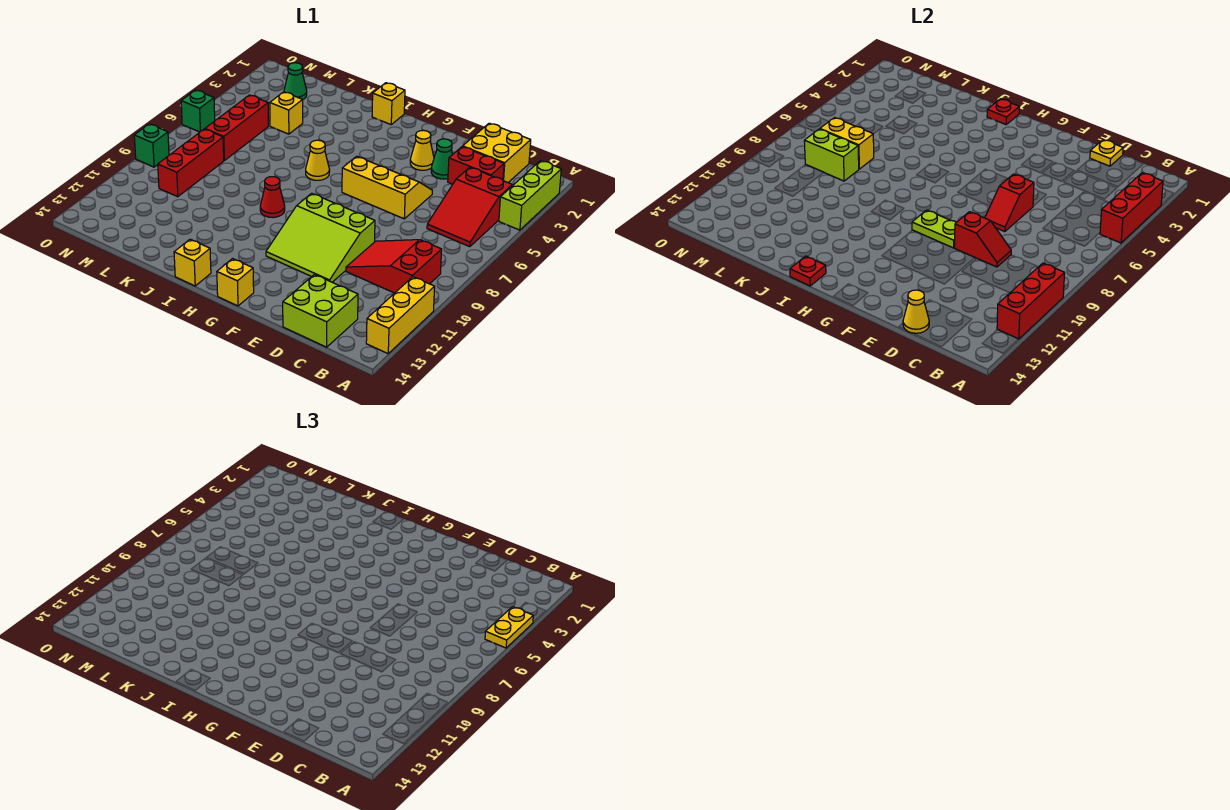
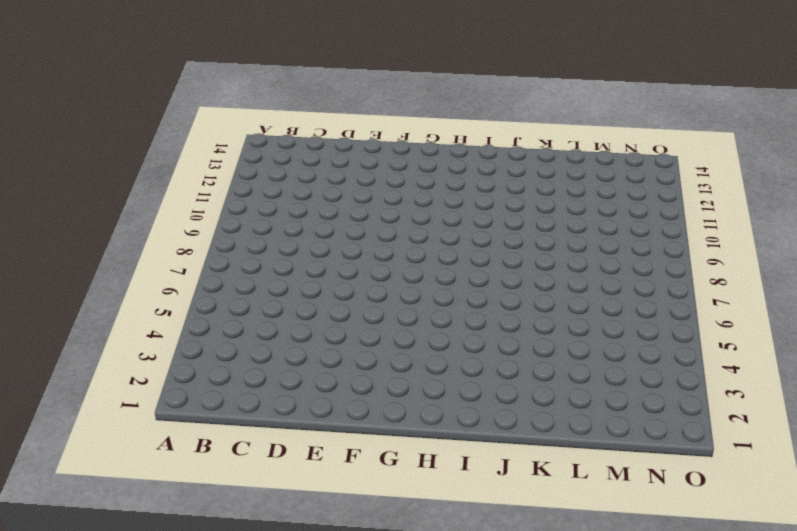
none -> lime 1x3 brick [499,161,561,230]
none -> yellow 1x3 brick [366,277,435,354]
none -> red 2x3 slope [427,167,512,247]
none -> red 2x3 slope [346,240,442,293]

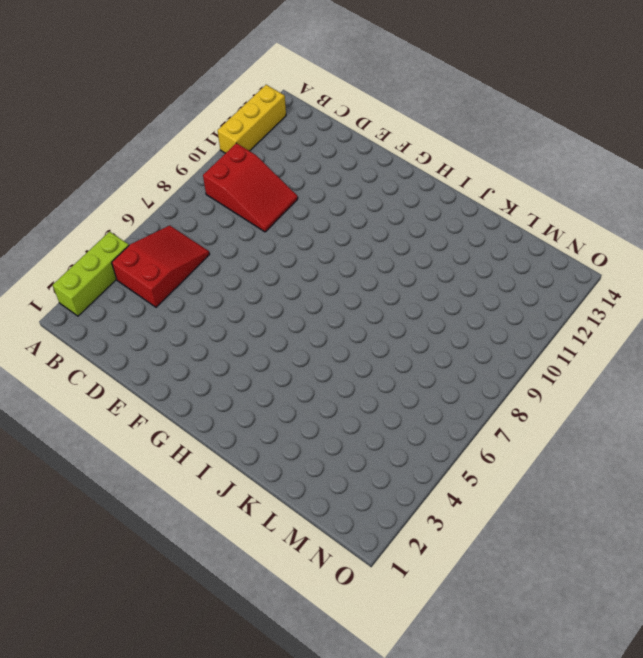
none -> yellow 2x2 brick [463,123,531,182]
none -> red 1x2 brick [448,147,504,184]
none -> lime 2x2 brick [283,274,358,347]
none -> green 1x1 cone [431,139,453,179]

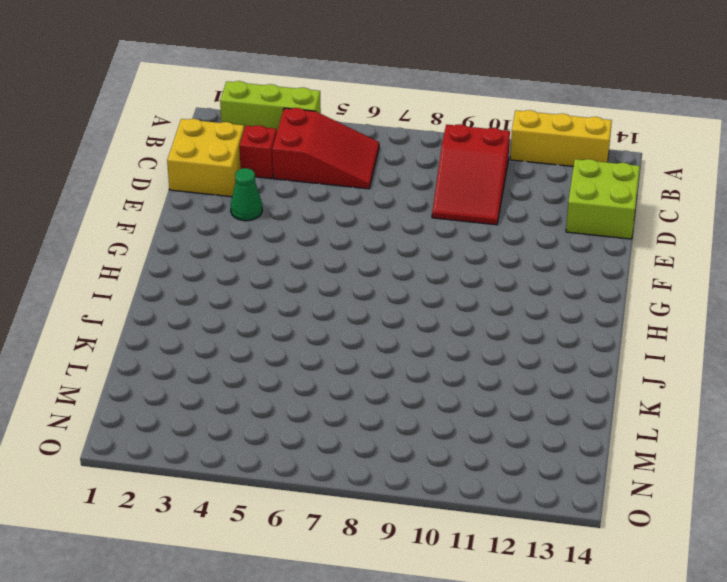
red 1x1 brick [240,125,277,179] -> red 1x2 brick [448,147,504,184]
none -> yellow 2x3 slope [342,156,432,219]
none -> lime 3x3 slope [266,193,375,282]
none -> yellow 1x1 cone [410,130,434,170]
none -> yellow 1x1 brick [217,259,254,306]

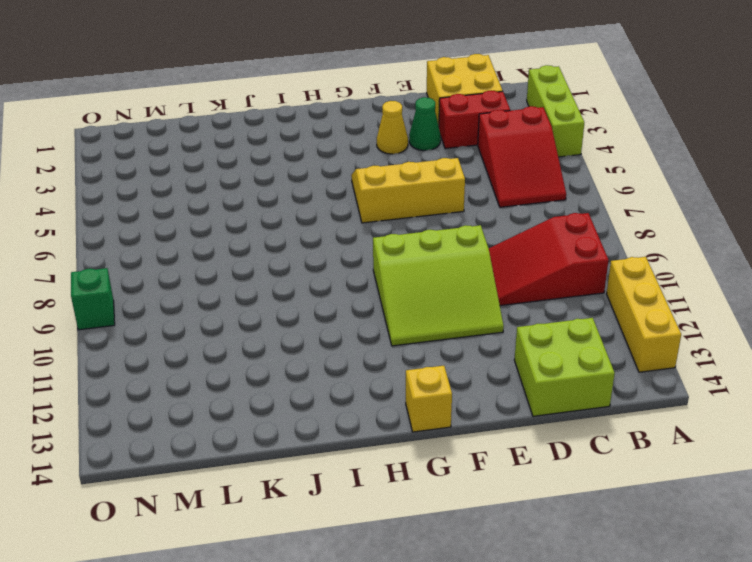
none -> yellow 1x1 brick [372,83,405,125]
none -> yellow 1x1 cone [306,140,330,180]
none -> red 1x1 cone [260,177,285,217]
none -> yellow 1x1 brick [174,239,211,286]

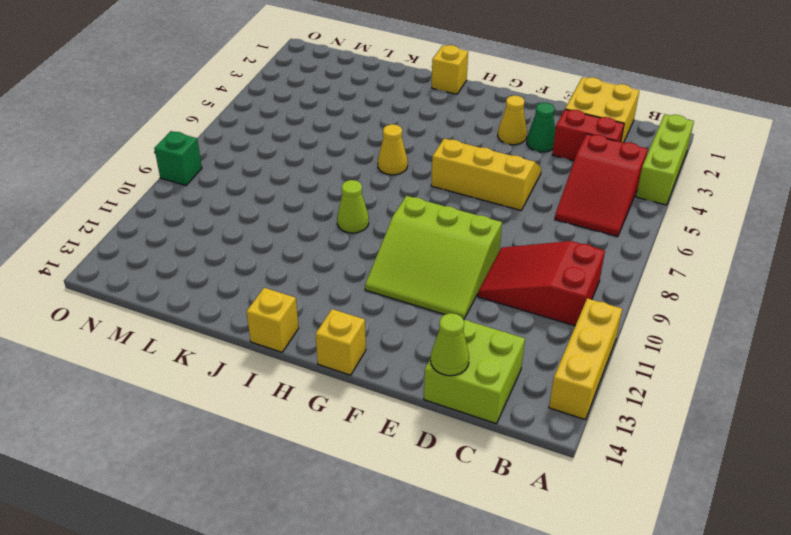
lime 1x1 cone [431,313,469,376] -> yellow 1x1 cone [903,290,929,333]
lime 1x1 cone [337,180,369,233] -> red 1x1 cone [260,177,285,217]
none -> yellow 1x1 brick [270,92,303,134]
none -> green 1x1 cone [284,63,307,100]
none -> red 1x3 brick [205,95,268,160]
none -> red 1x3 brick [158,129,224,197]

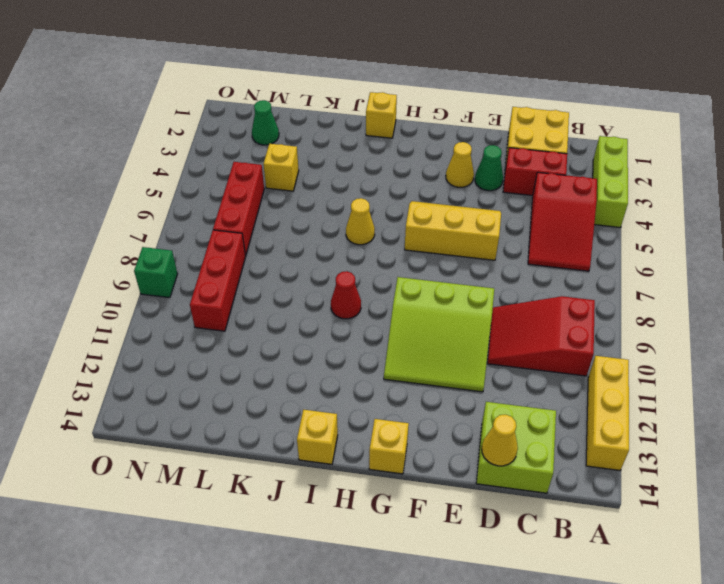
none -> green 1x1 brick [181,90,215,132]
none -> red 1x3 brick [1100,173,1163,243]
none -> red 1x3 brick [997,263,1065,339]
none -> yellow 1x1 plate [1090,140,1123,166]

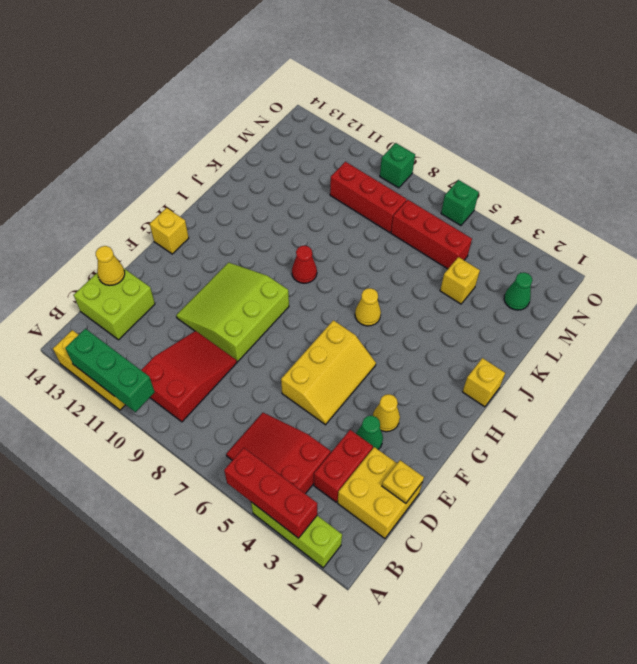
green 1x3 brick [65,329,155,412] -> red 1x3 brick [997,263,1065,339]
none -> yellow 1x1 brick [174,239,211,286]
none -> red 1x2 slope [955,212,1011,267]
none -> red 1x2 slope [985,174,1034,232]
none -> lime 1x2 plate [912,210,956,248]

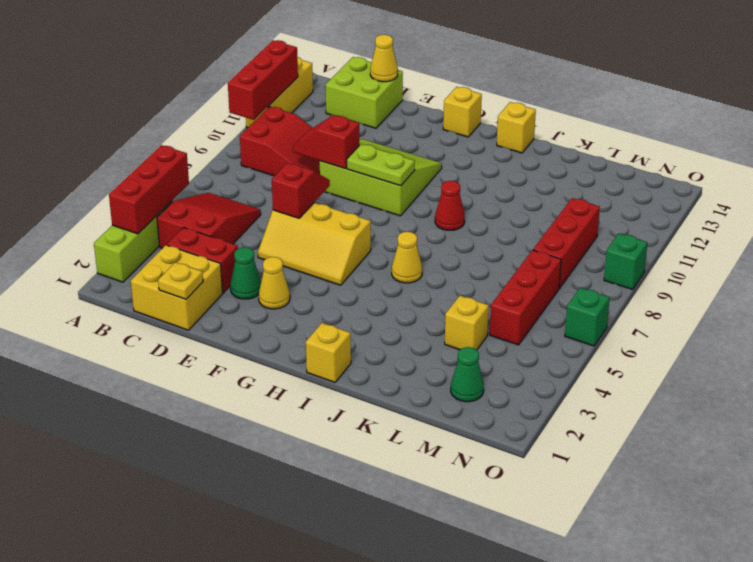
none -> red 1x1 plate [987,99,1019,125]
none -> red 1x1 plate [790,256,826,286]
none -> yellow 1x2 brick [820,118,874,169]
none -> lime 1x2 brick [804,129,859,181]

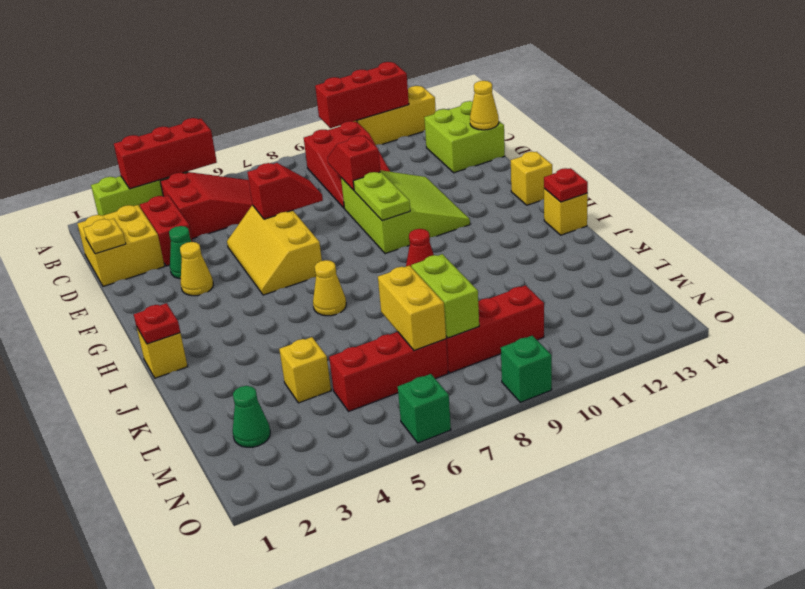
none -> yellow 1x2 plate [485,607,533,648]

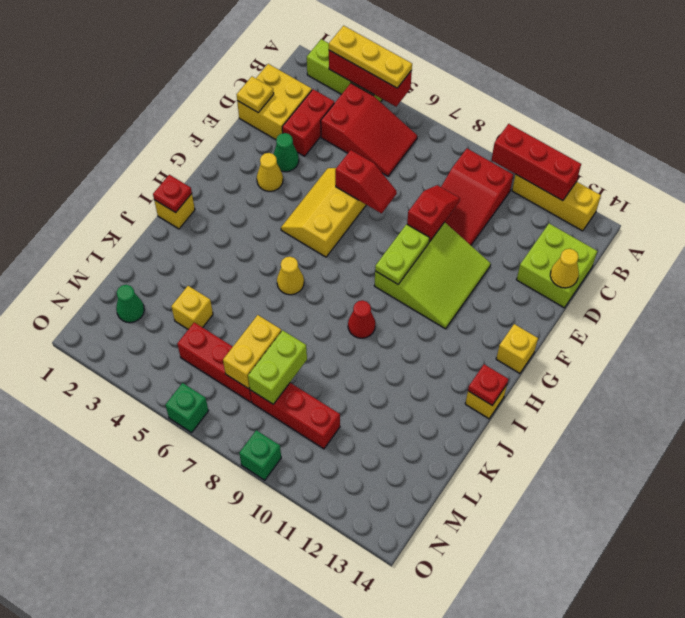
yellow 1x3 plate [329,26,412,88] -> yellow 1x2 plate [485,607,533,648]

